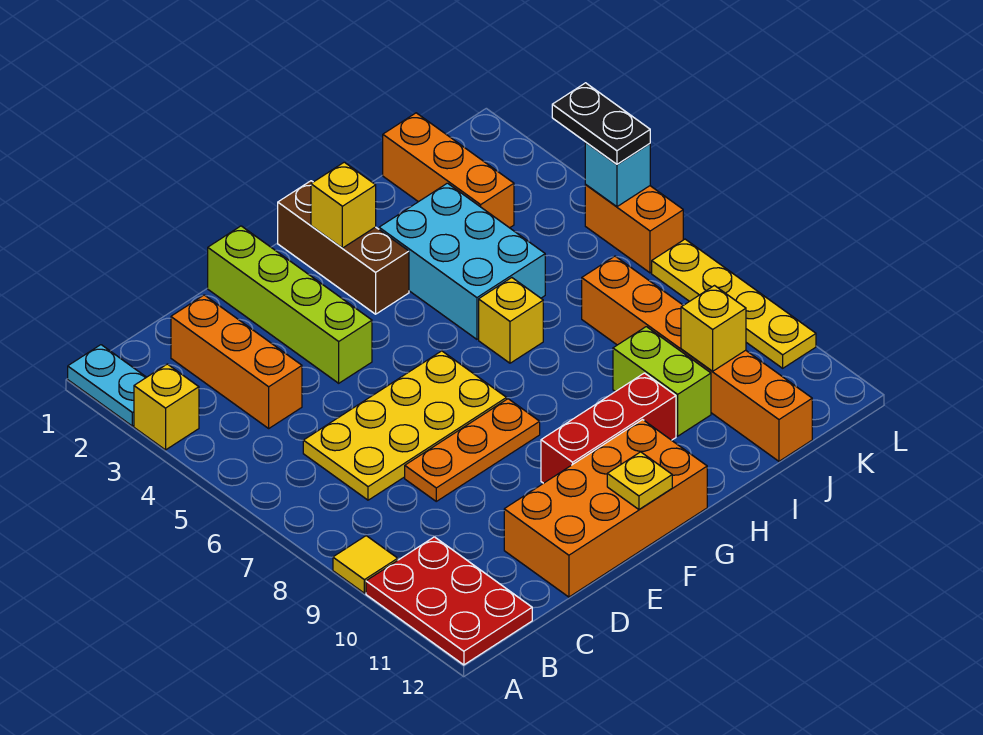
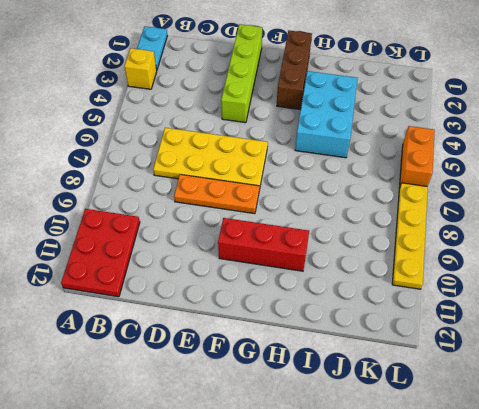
none -> yellow 1x1 tile [333,536,398,593]
none -> orange 1x3 brick [171,295,302,428]
none -> orange 2x4 brick [504,420,707,597]

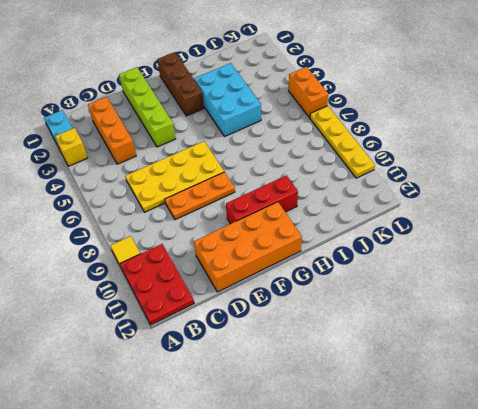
none -> yellow 1x1 brick [479,278,543,363]
none -> lime 1x2 brick [613,327,711,436]
none -> orange 1x3 brick [383,113,514,228]

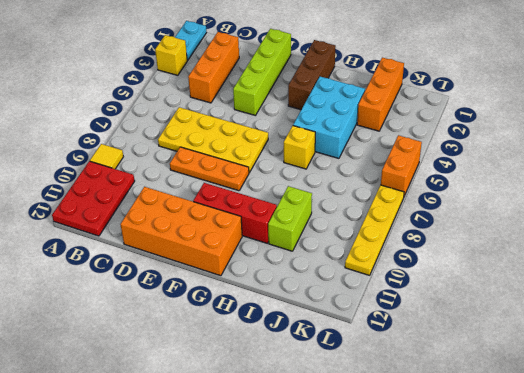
none -> orange 1x6 brick [582,256,812,461]
none -> yellow 1x1 plate [607,452,672,509]
none -> yellow 1x1 brick [311,162,376,248]

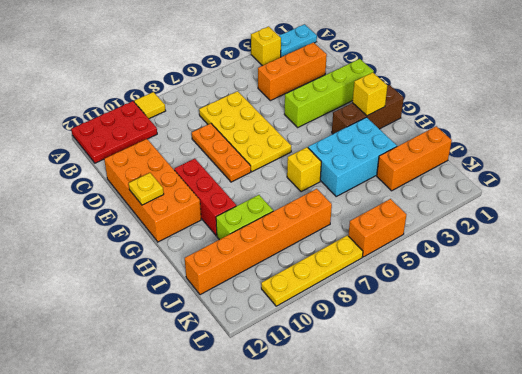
none -> yellow 1x1 brick [681,286,746,371]
none -> cyan 1x1 brick [585,143,650,207]
none -> black 1x2 plate [552,83,650,164]

